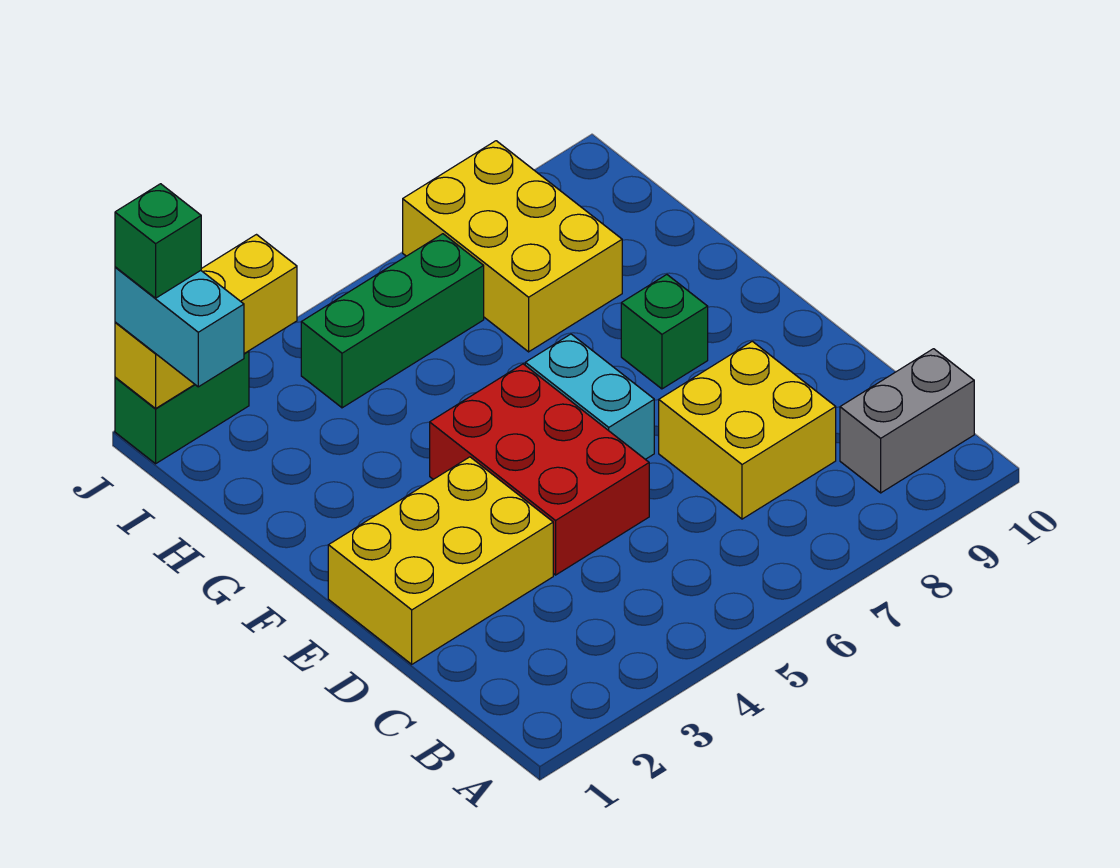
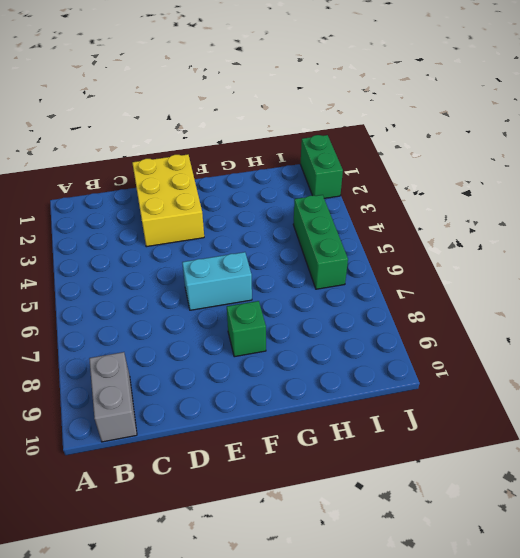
none -> yellow 2x2 brick [659,341,836,519]
none -> red 2x3 brick [430,364,649,575]
none -> yellow 2x3 brick [403,141,622,352]

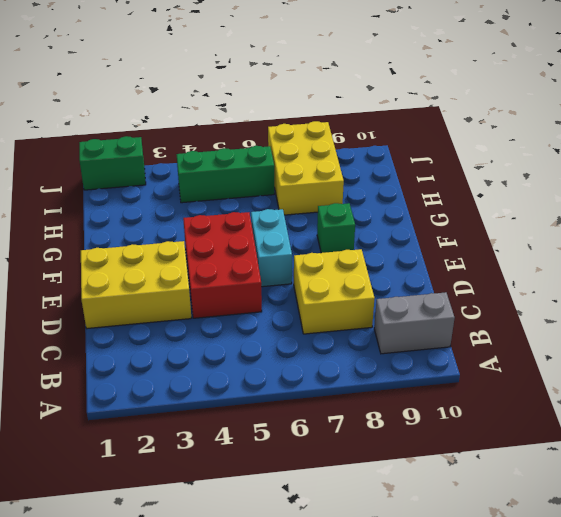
none -> yellow 1x3 brick [115,235,297,408]
none -> cyan 1x2 brick [115,267,244,387]
none -> green 1x1 brick [115,184,201,298]

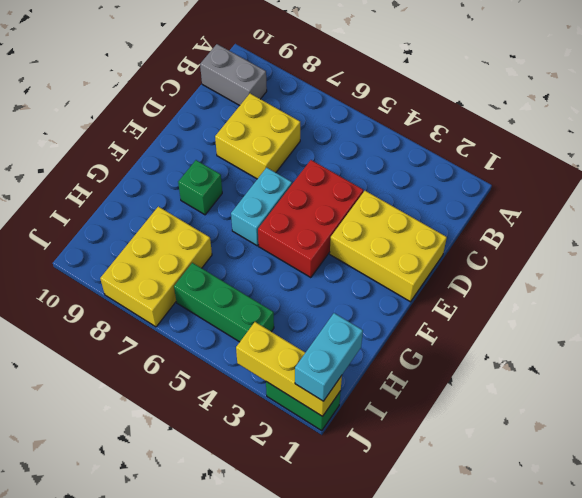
none -> green 1x1 brick [115,184,201,298]

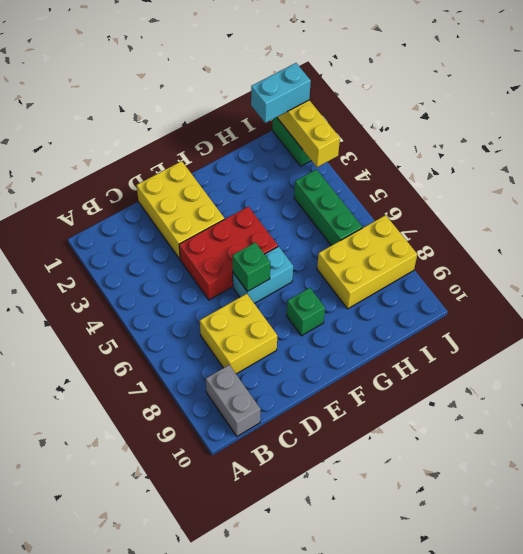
green 1x1 brick [233,242,270,292] -> green 1x1 brick moved to [115,184,201,298]

